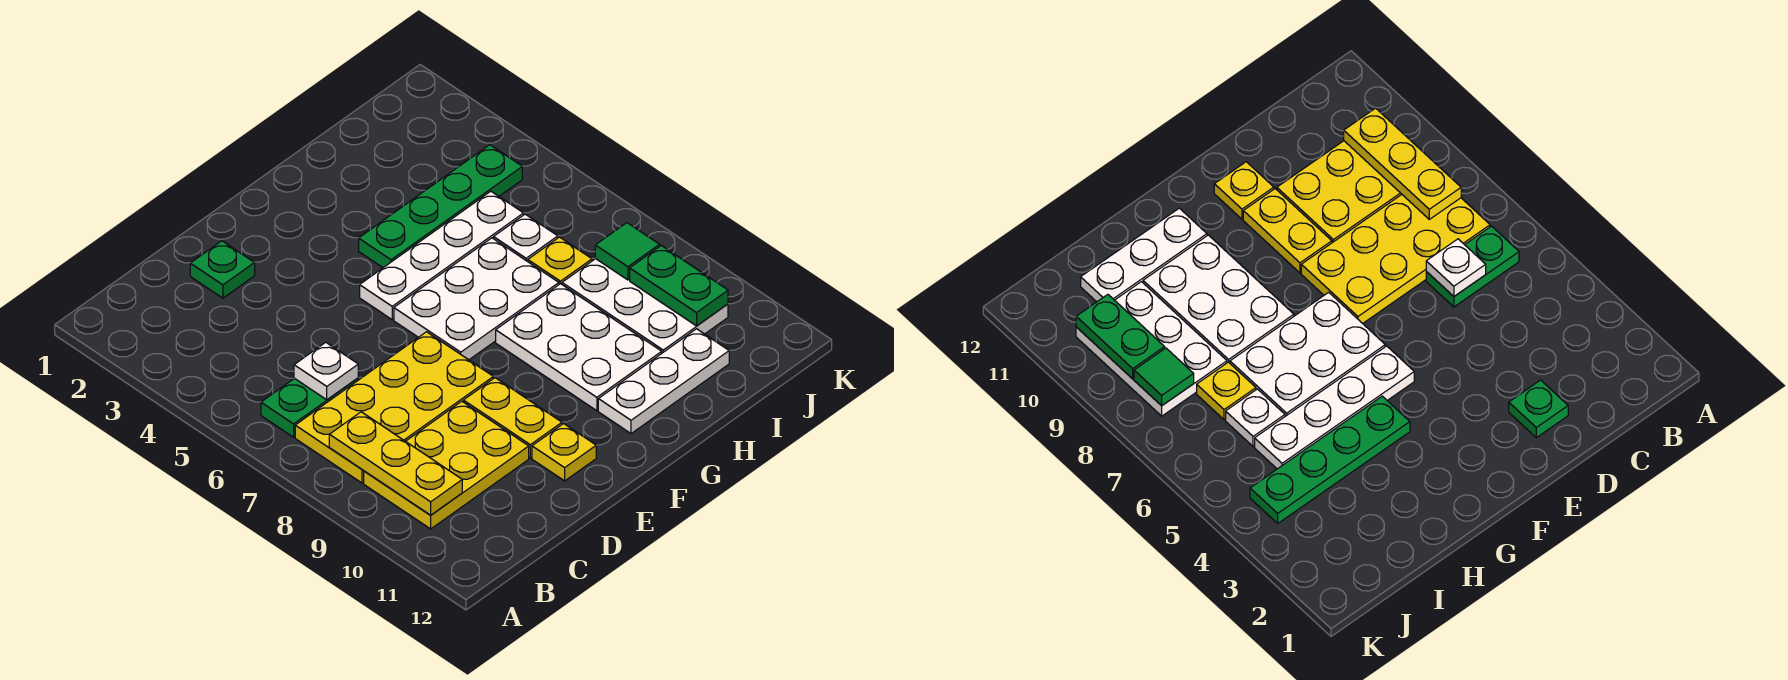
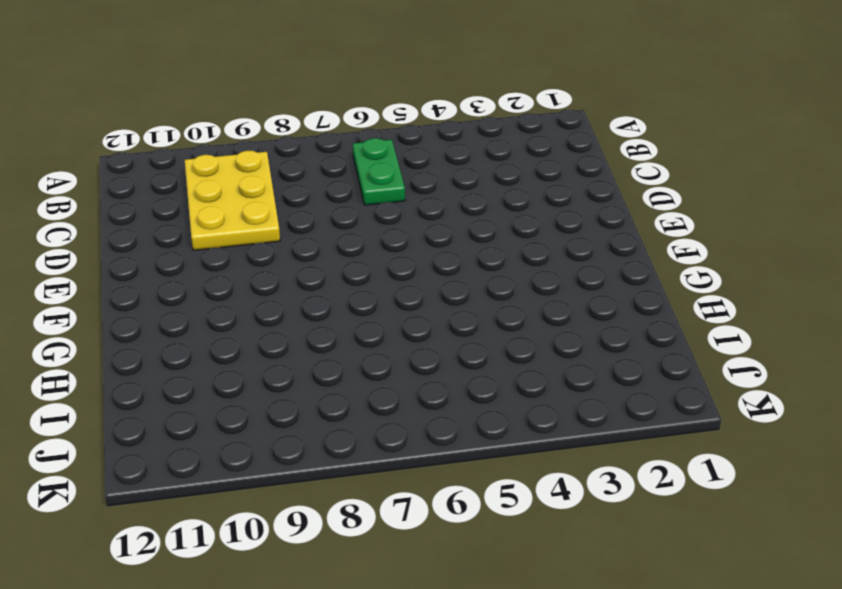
none -> yellow 2x4 plate [295,332,493,483]
none -> green 1x1 plate [190,241,255,298]
none -> yellow 1x2 plate [463,378,562,458]

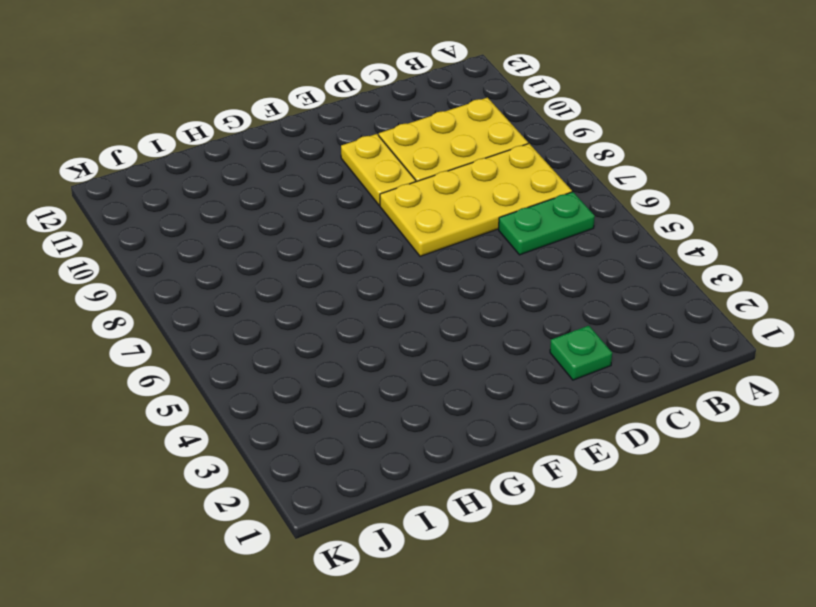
none -> yellow 1x1 plate [532,423,596,481]
none -> white 1x4 plate [360,191,524,320]
none -> white 2x3 plate [394,238,559,360]

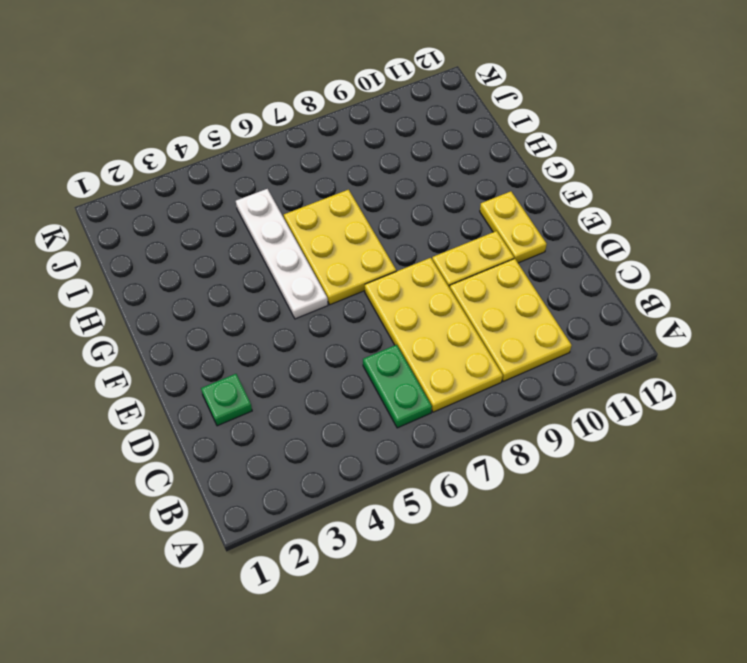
yellow 1x2 plate [480,191,547,263] -> yellow 1x1 plate [532,423,596,481]
yellow 2x3 plate [284,190,396,305] -> white 2x3 plate [394,238,559,360]
none -> green 1x4 plate [359,145,522,268]
none -> white 2x3 plate [496,284,662,411]
none -> white 1x3 plate [598,329,729,434]

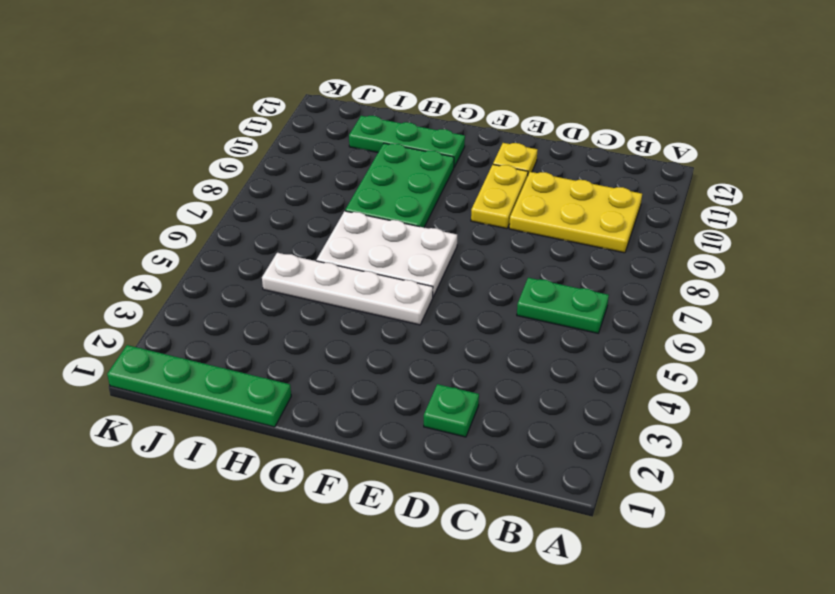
green 2x3 plate [345,143,454,227] -> white 2x3 plate [496,284,662,411]
green 1x3 plate [349,116,465,167] -> white 1x3 plate [598,329,729,434]
green 1x4 plate [107,345,291,427] -> green 1x4 plate moved to [359,145,522,268]
none -> yellow 2x4 plate [295,332,493,483]
none -> white 1x1 plate [494,214,558,261]
none -> yellow 1x1 plate [528,237,592,284]

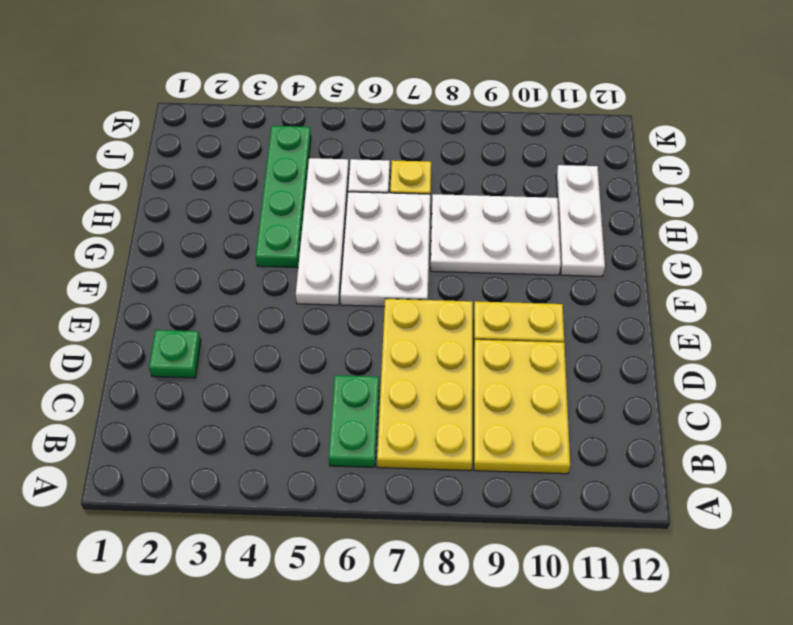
none -> yellow 1x1 plate [532,423,596,481]
none -> white 2x3 plate [562,259,728,353]
none -> yellow 1x3 plate [329,412,462,515]

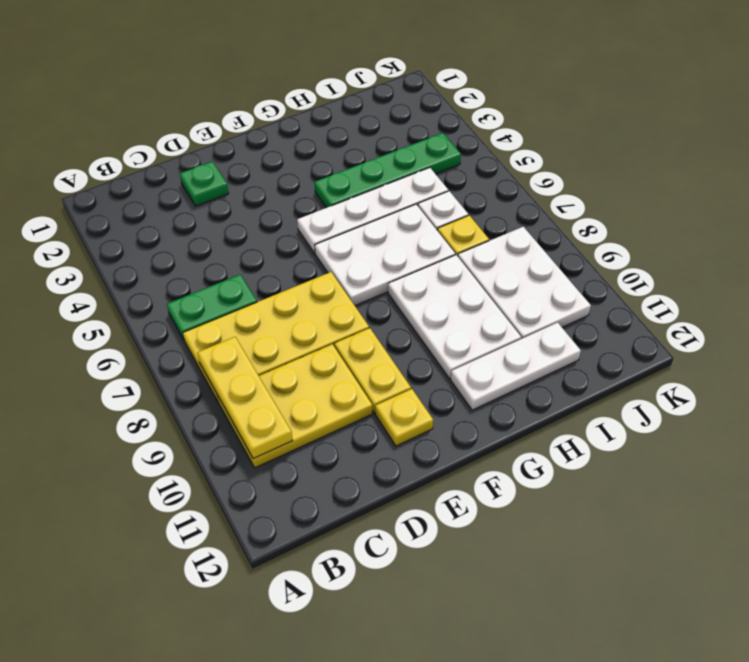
none -> white 1x1 plate [294,342,358,400]
none -> green 1x1 tile [595,223,660,280]
none -> green 1x2 plate [630,246,728,326]

